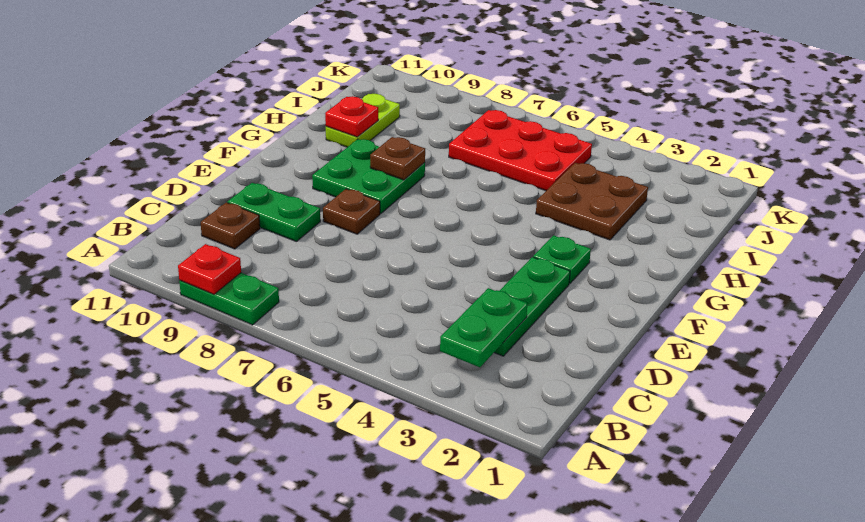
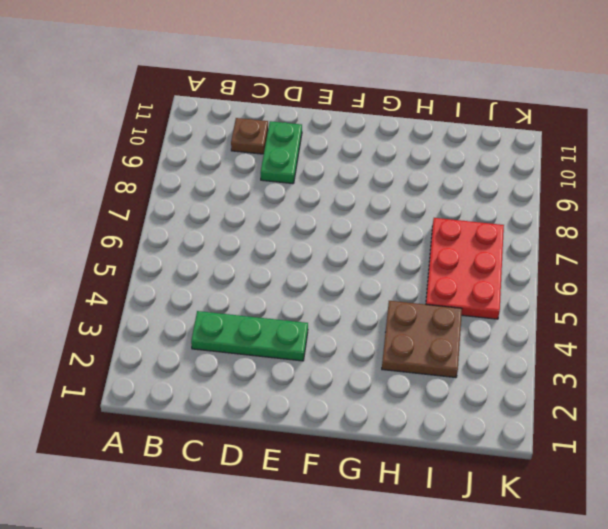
none -> green 1x2 plate [179,273,279,325]
none -> brown 1x1 plate [323,189,380,234]
none -> green 1x1 plate [533,235,591,284]

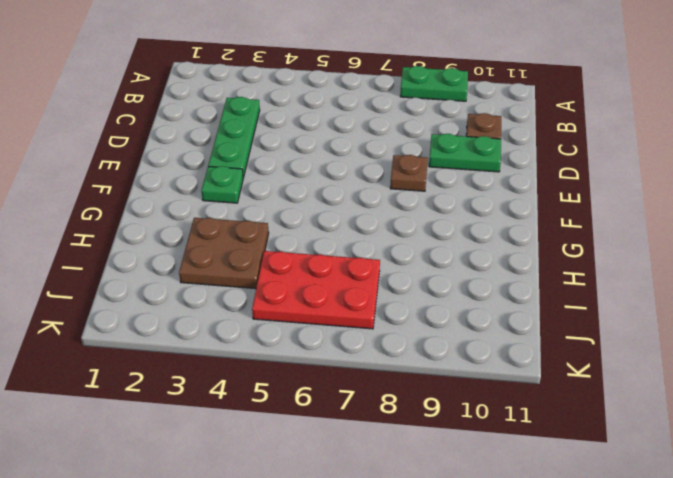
none -> green 2x2 plate [312,139,425,214]
none -> lime 1x2 plate [326,94,400,147]
none -> red 1x1 plate [178,244,241,294]

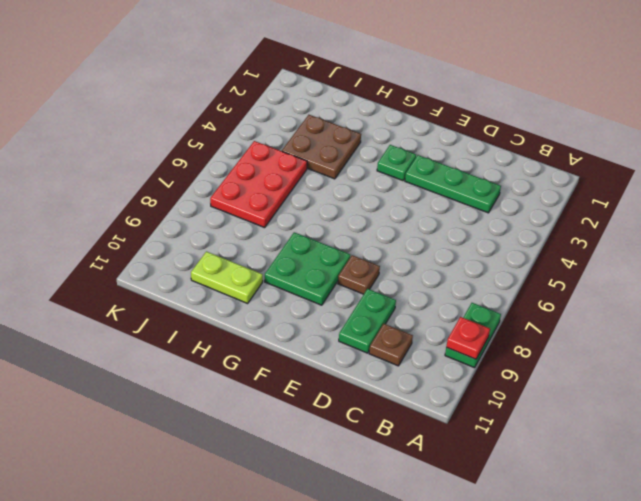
none -> green 1x2 plate [440,288,527,367]
none -> brown 1x1 plate [370,137,425,180]
none -> red 1x1 plate [325,96,378,137]

